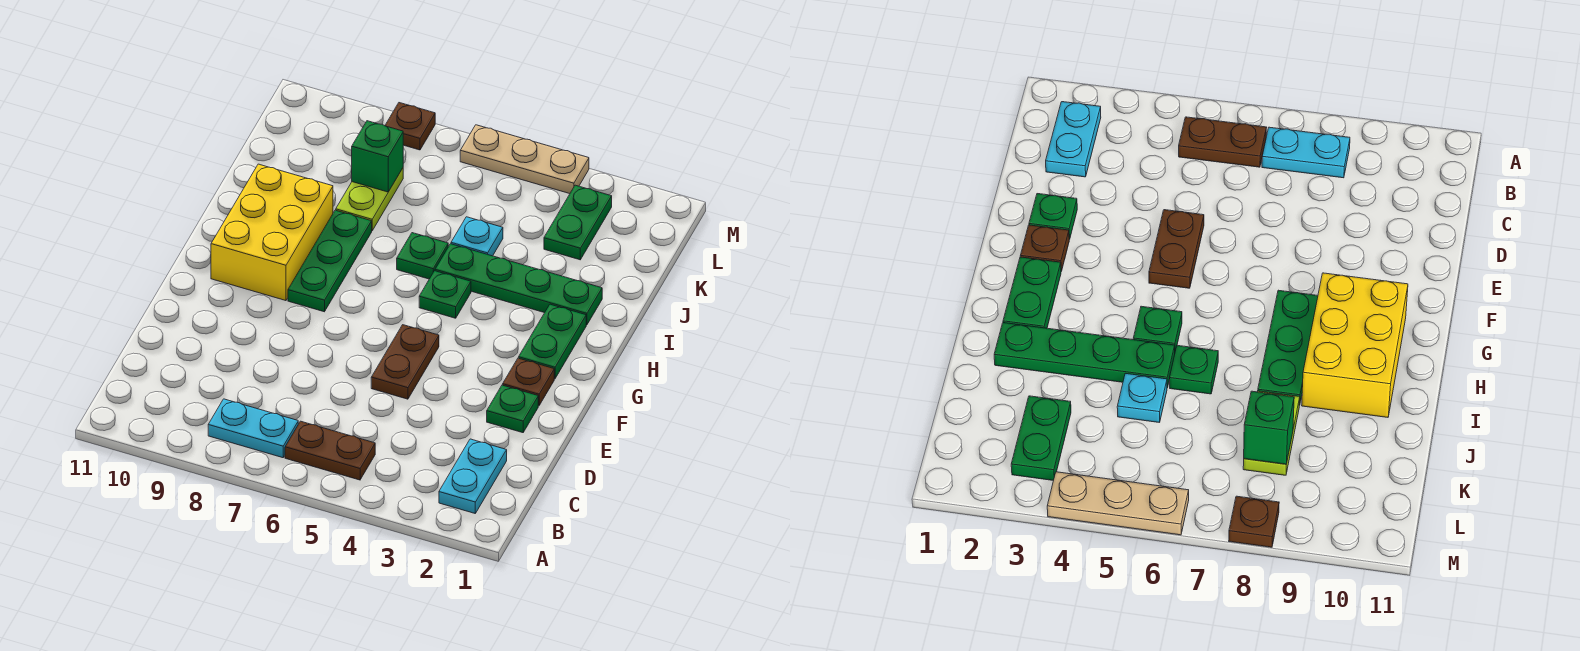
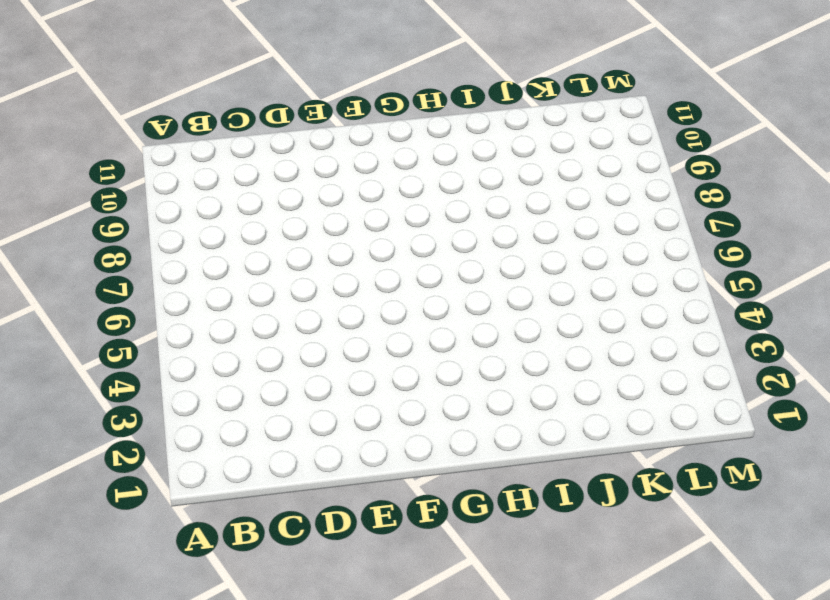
none -> cyan 1x2 plate [439,439,507,513]
none -> brown 1x2 plate [285,421,375,480]
none -> cyan 1x2 plate [208,399,298,458]

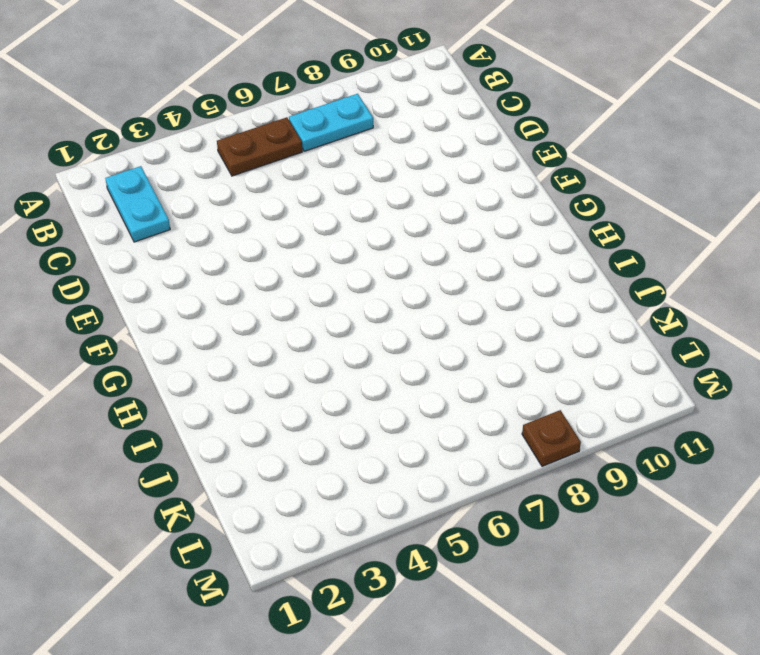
none -> green 1x1 plate [487,385,538,433]
none -> brown 1x2 plate [371,325,439,399]
none -> brown 1x1 plate [503,358,554,406]

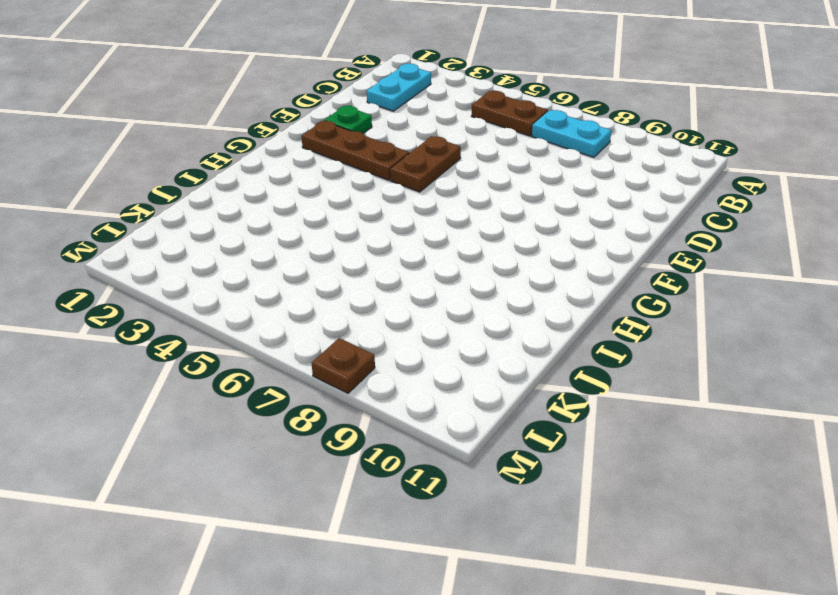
brown 1x3 plate [301,121,409,180] -> brown 1x1 plate [503,358,554,406]
none -> green 1x2 plate [519,304,586,379]
none -> green 1x3 plate [288,210,372,312]
none -> yellow 2x3 brick [211,164,333,301]

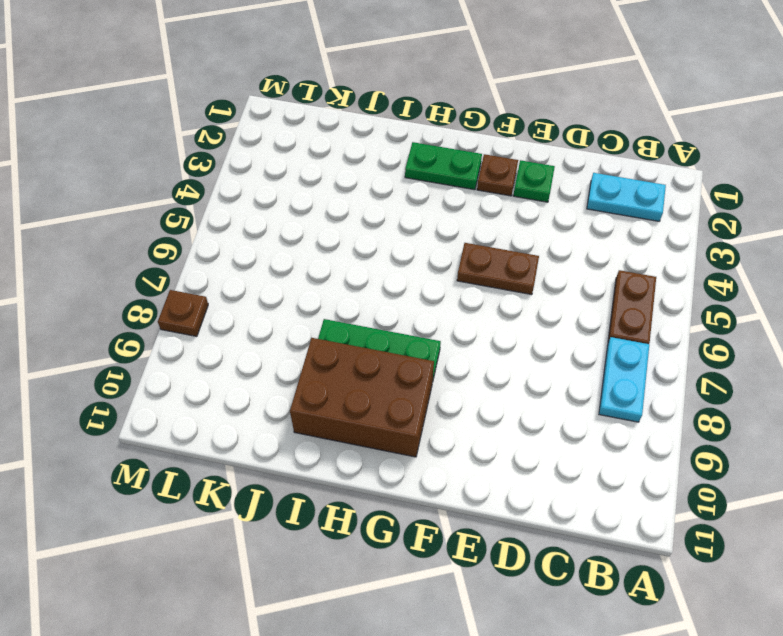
brown 2x3 brick [290,338,434,457] -> yellow 2x3 brick [211,164,333,301]
none -> green 1x1 plate [419,271,471,318]
none -> green 1x4 plate [435,244,602,325]
none -> green 1x1 plate [397,233,448,279]

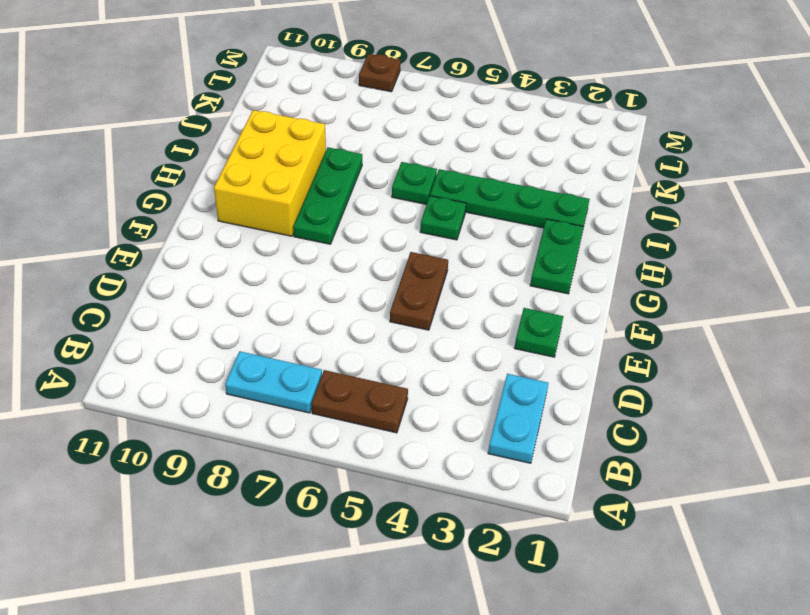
none -> brown 1x1 plate [503,358,554,406]
none -> cyan 1x1 plate [451,217,503,256]
none -> lime 1x2 plate [336,168,403,231]

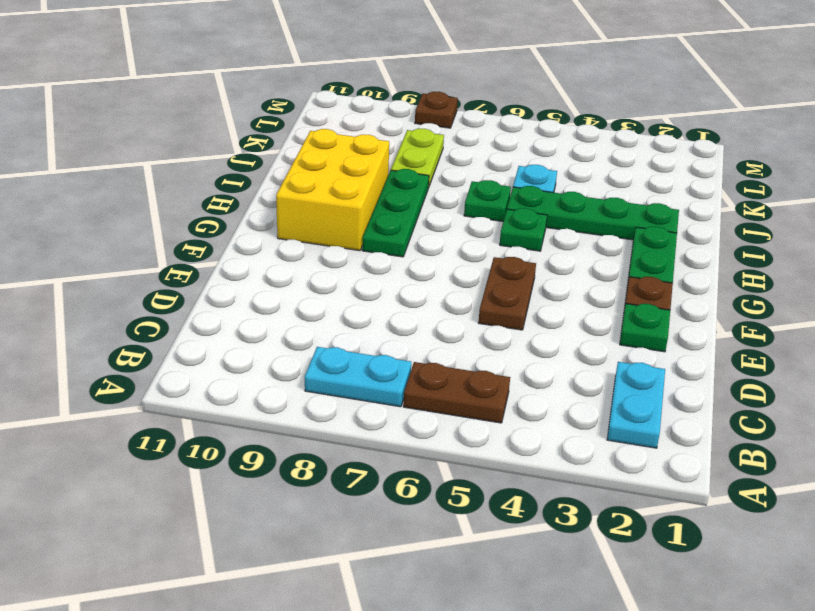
none -> green 1x2 plate [544,185,612,260]
none -> tan 1x3 plate [460,125,589,194]
none -> green 1x1 brick [351,121,403,192]

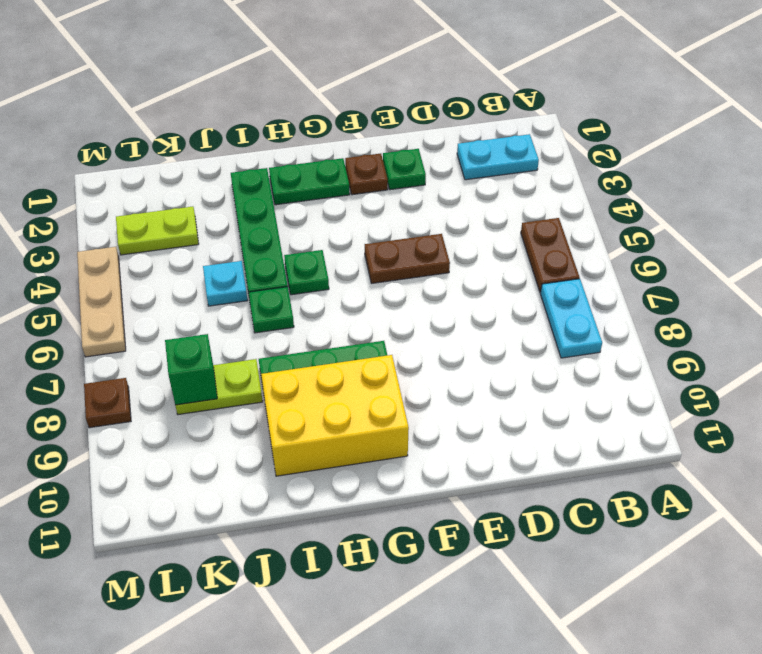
lime 1x2 plate [116,207,199,255] -> green 1x2 plate [544,185,612,260]

